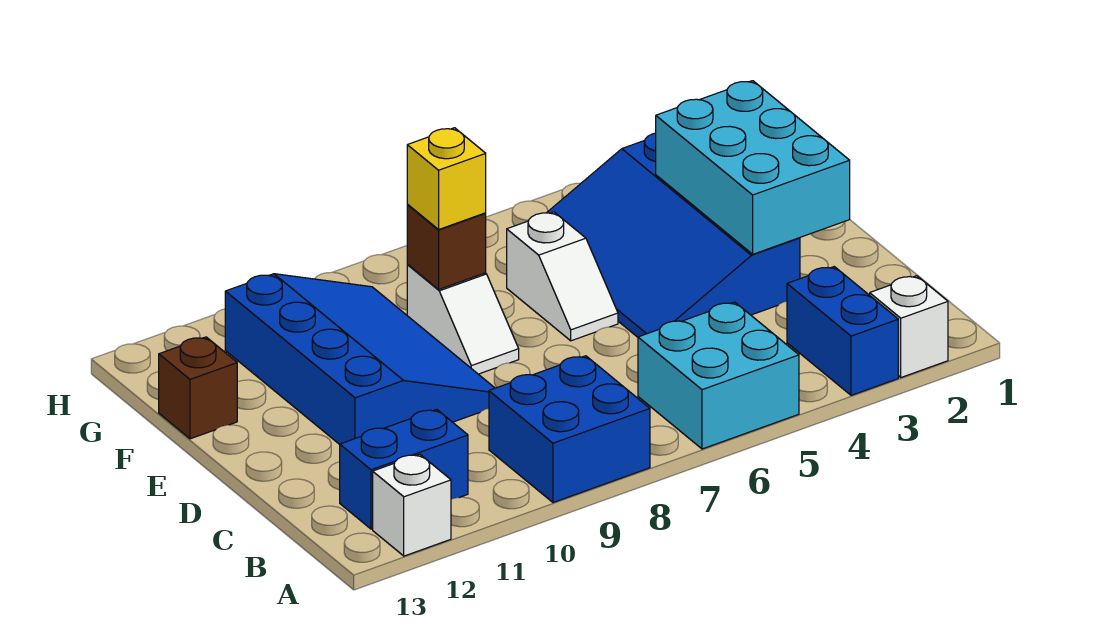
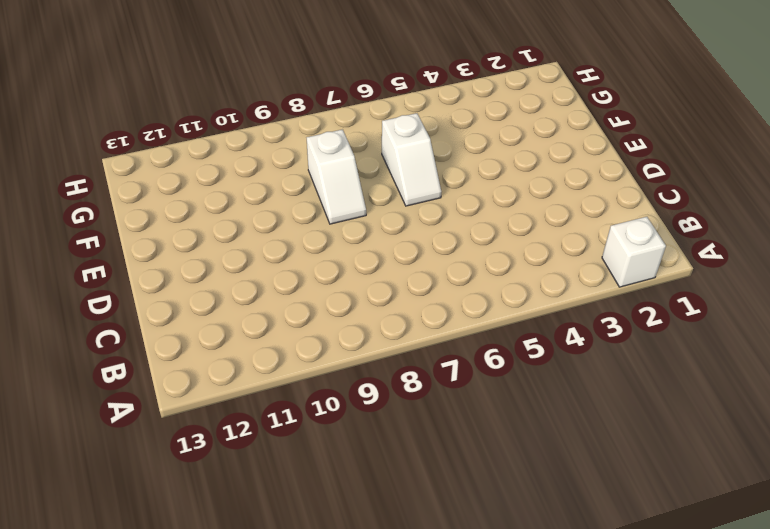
none -> blue 1x2 brick [787,267,898,395]
none -> cyan 2x2 brick [638,302,799,449]
none -> blue 2x2 brick [489,356,650,502]

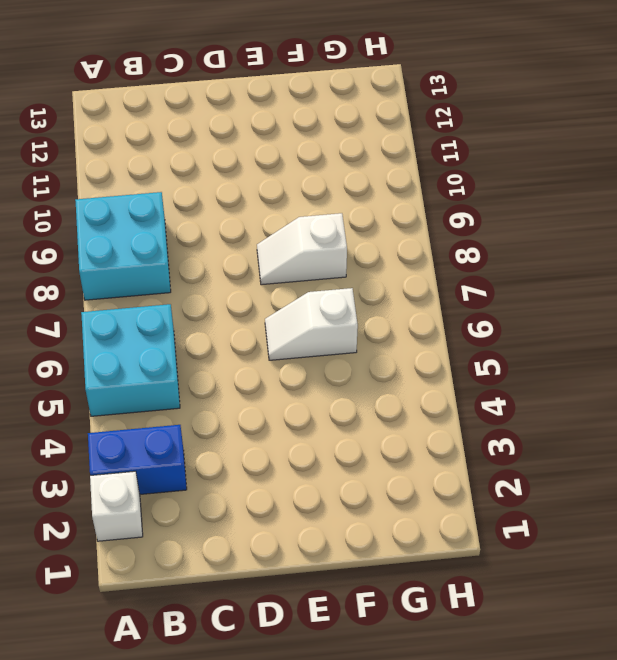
cyan 2x2 brick [75,192,171,300] -> blue 2x2 brick [489,356,650,502]
none -> white 1x1 brick [373,454,451,556]
none -> blue 1x2 brick [340,409,468,529]
none -> blue 3x4 slope [547,133,800,337]

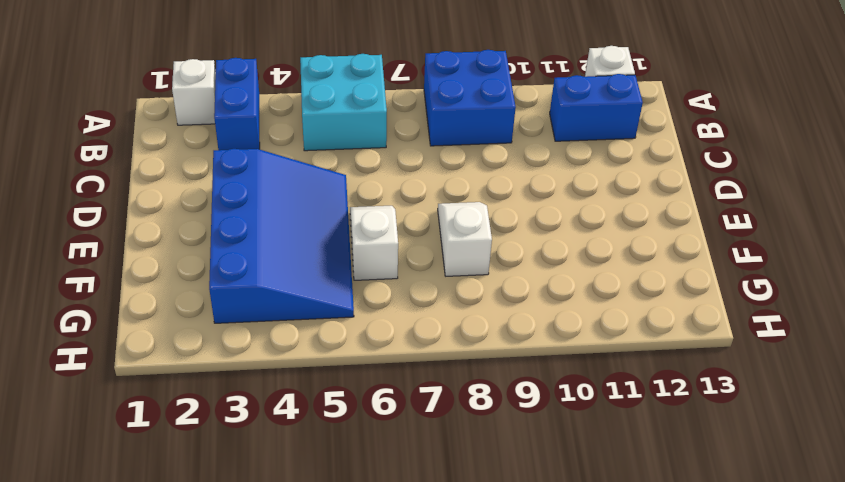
none -> blue 3x4 slope [225,274,495,444]
none -> brown 1x1 brick [159,337,237,439]
none -> cyan 2x3 brick [656,81,850,254]

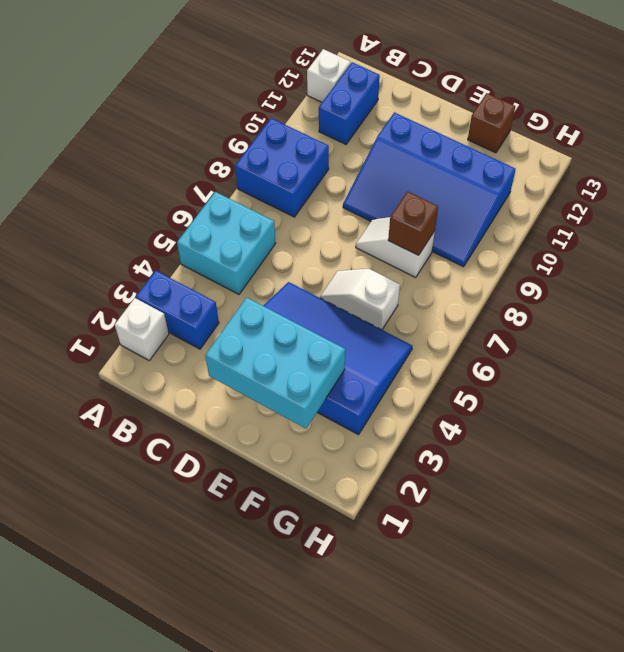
none -> yellow 1x1 brick [407,128,486,229]

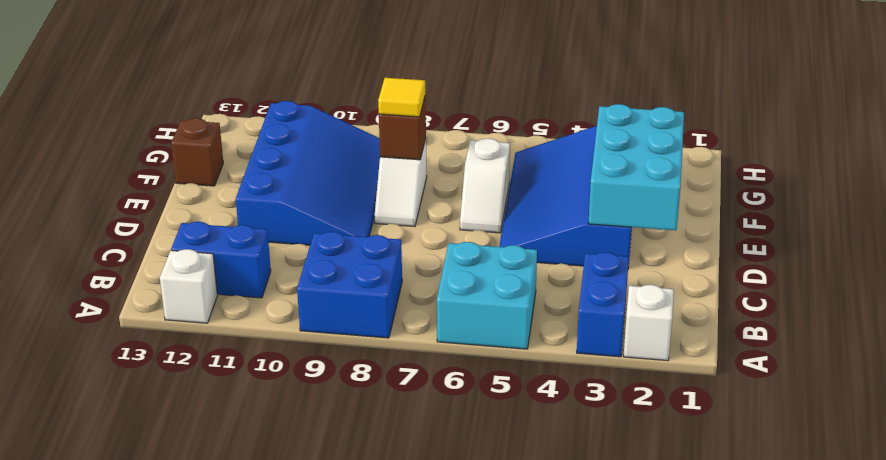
yellow 1x1 tile [378,78,425,117] -> yellow 1x1 brick [407,128,486,229]

